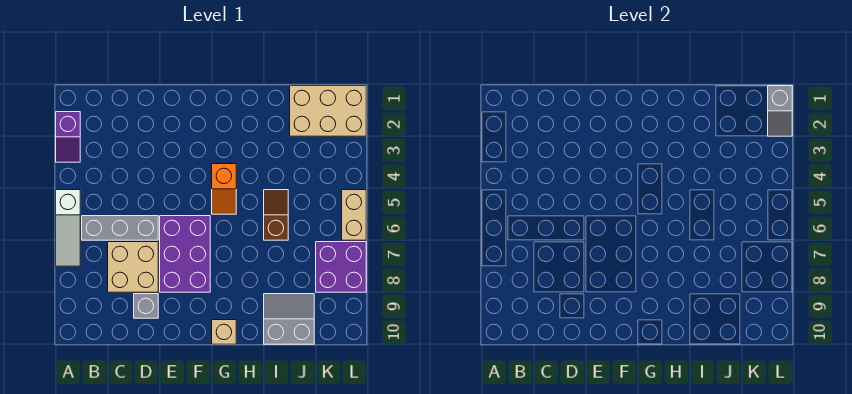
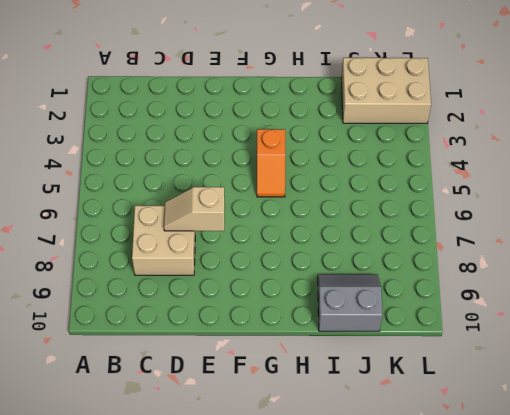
tan 1x2 slope [164,187,225,231] -> none
none -> purple 1x2 slope [56,112,80,162]
none -> white 1x3 slope [56,190,80,266]
none -> grey 1x3 brick [82,216,158,240]

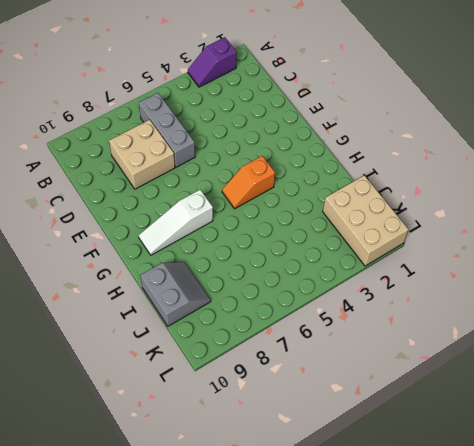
white 1x3 slope [139,190,213,255] -> white 1x3 slope moved to [56,190,80,266]
none -> grey 1x1 brick [134,294,158,318]
none -> purple 2x3 brick [160,216,210,292]
none -> tan 1x1 brick [212,320,236,344]

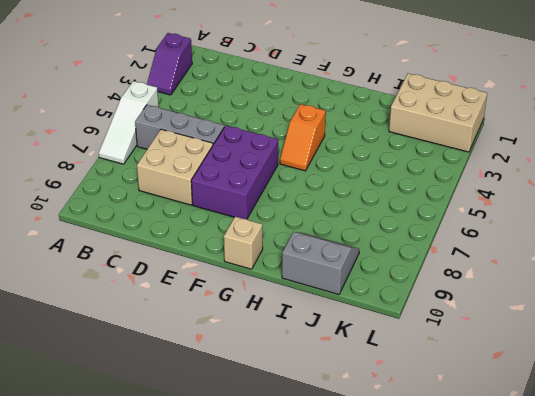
none -> grey 1x1 brick [134,294,158,318]
none -> brown 1x2 slope [264,190,288,240]
none -> purple 2x2 brick [316,242,366,292]

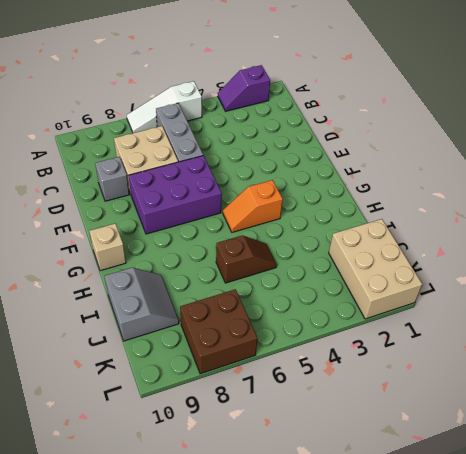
brown 2x2 brick [180,289,258,374] -> purple 2x2 brick [316,242,366,292]
none -> tan 1x2 brick [342,190,366,240]
none -> grey 1x2 slope [768,86,792,136]

